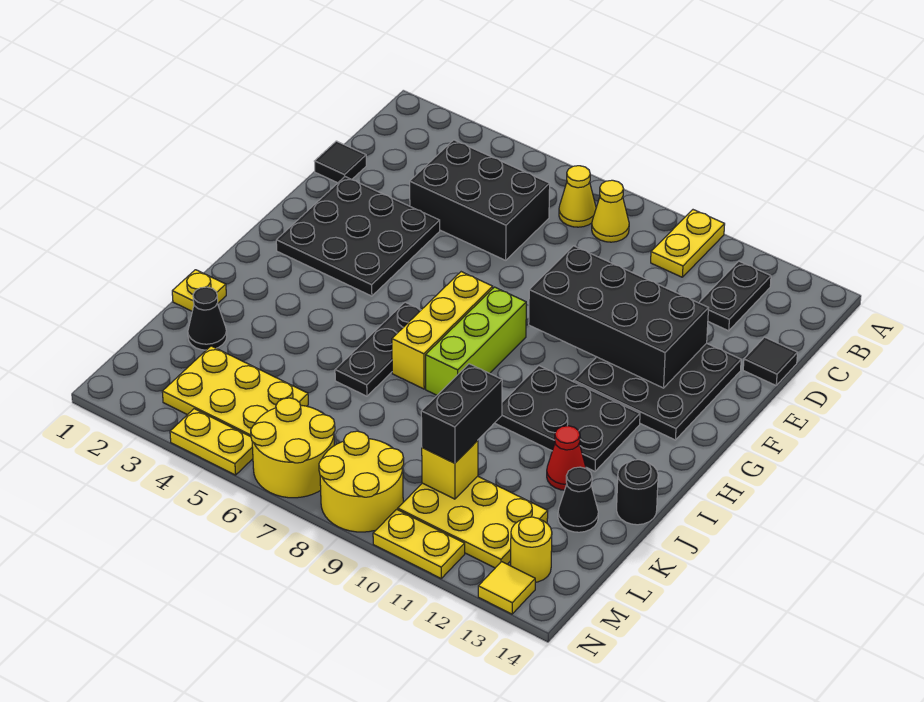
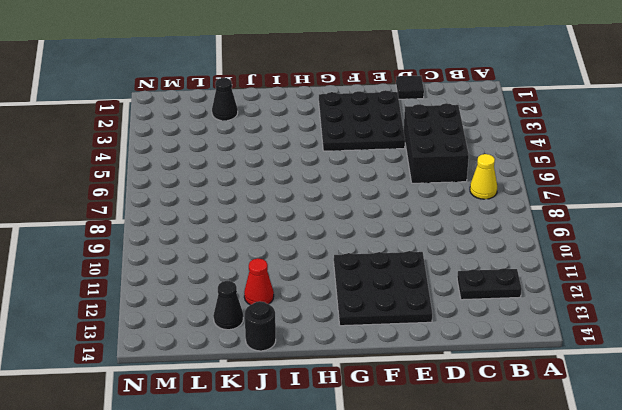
none -> yellow 1x2 plate [651,210,725,277]
none -> yellow 1x1 cone [592,180,629,242]
none -> black 1x1 tile [743,337,797,385]

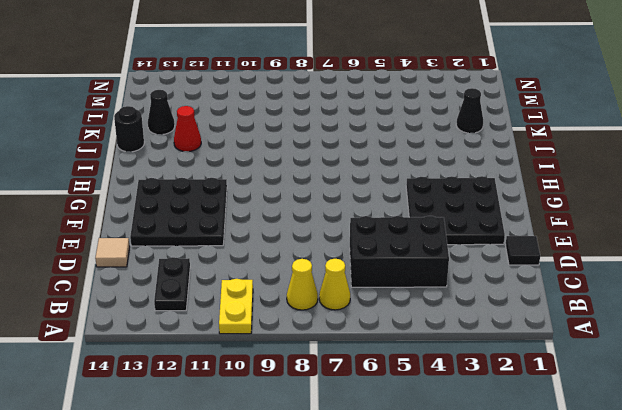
tan 1x1 tile [95,238,130,267] -> black 1x1 tile [743,337,797,385]
none -> yellow 1x3 brick [392,272,493,389]
none -> lime 1x3 brick [426,287,526,395]
none -> black 1x3 plate [335,302,421,396]

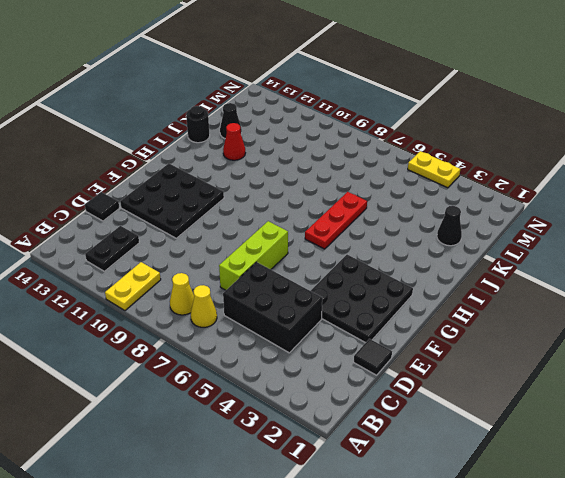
lime 1x3 brick [219,221,288,290] -> lime 1x3 brick moved to [426,287,526,395]
red 1x3 plate [305,192,367,249] -> black 1x3 plate [335,302,421,396]
none -> yellow 1x3 brick [392,272,493,389]
none -> black 2x3 plate [495,366,640,471]
none -> yellow 1x1 plate [172,270,226,311]

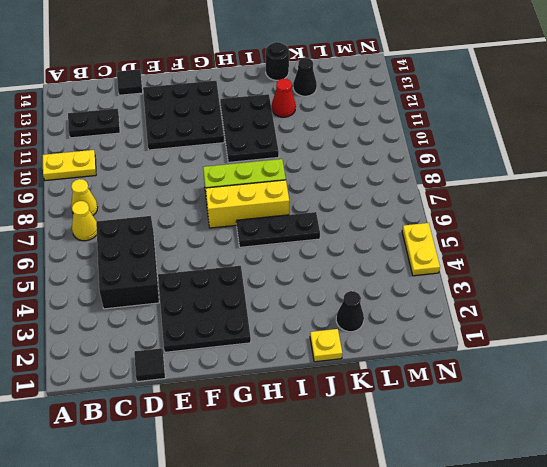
none -> yellow 2x3 plate [162,346,308,437]
none -> yellow 2x3 plate [398,476,548,568]
none -> yellow 2x2 round brick [251,398,335,498]

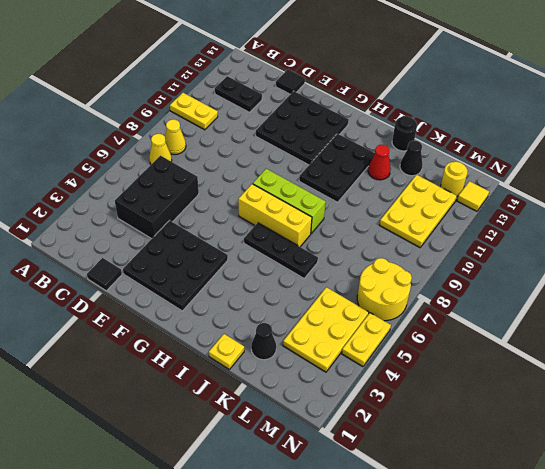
none -> yellow 2x2 round brick [319,431,404,532]
none -> yellow 1x2 plate [373,509,465,578]
none -> black 2x4 brick [529,246,709,388]

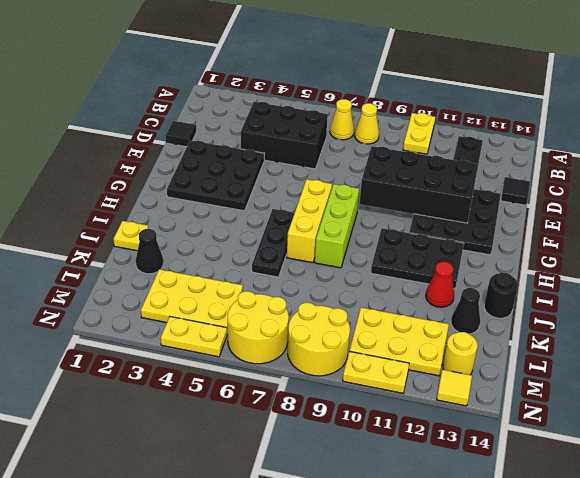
none -> yellow 1x1 brick [422,440,478,499]
none -> black 1x2 brick [421,364,502,463]

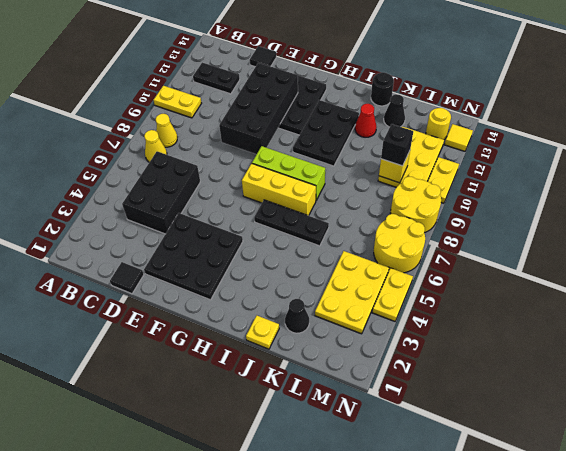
black 1x1 brick [381,124,413,166] -> black 1x2 brick [421,364,502,463]

